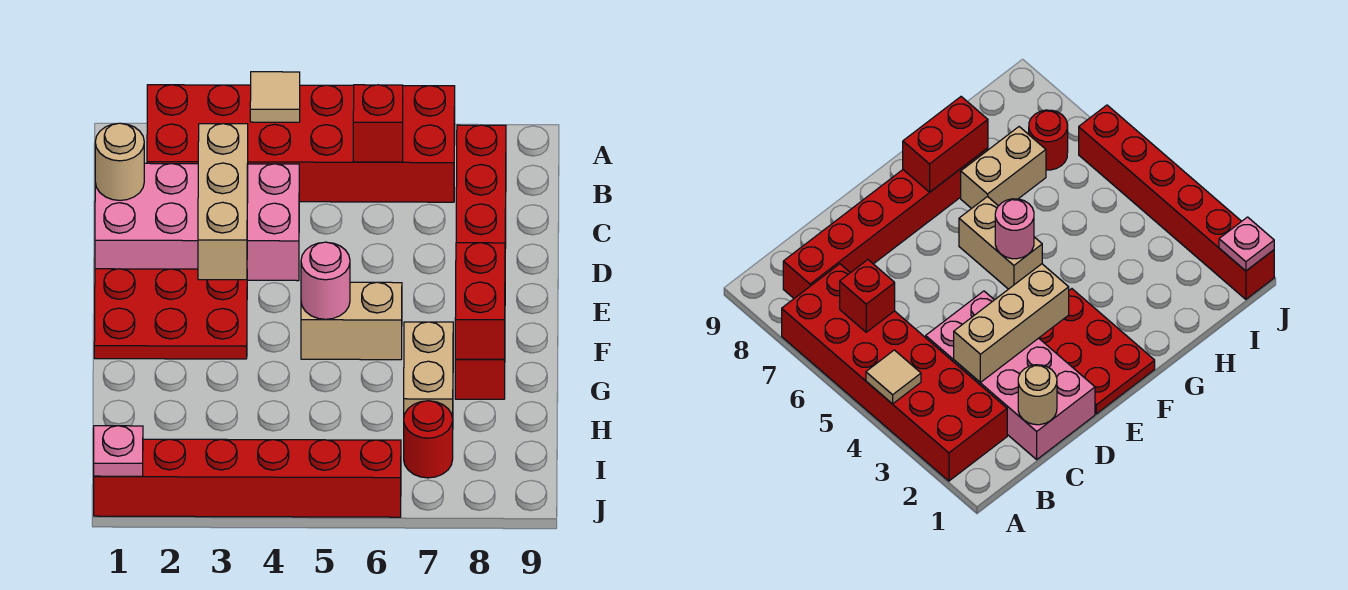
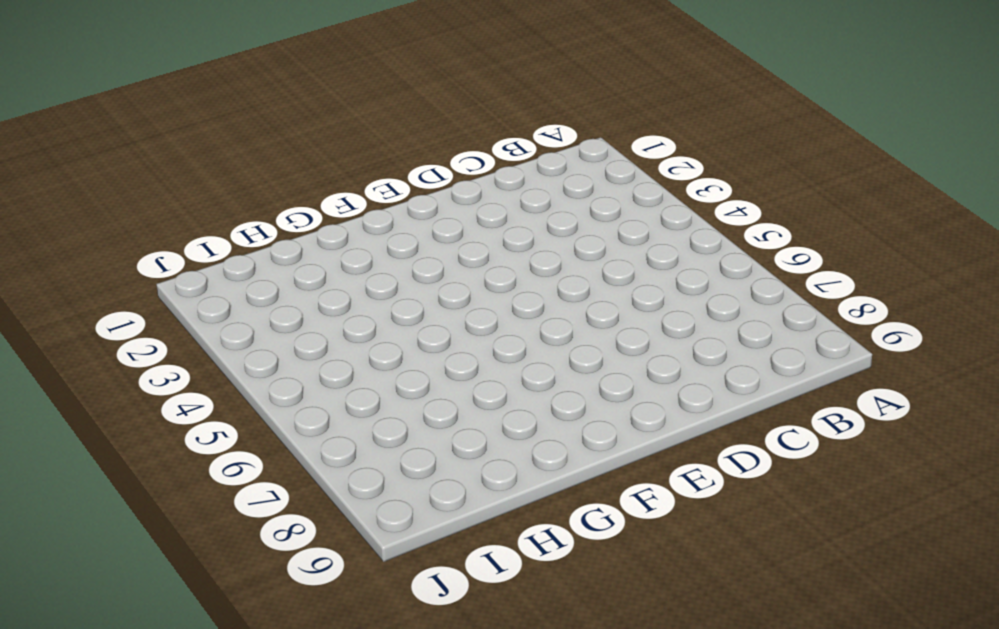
none -> red 2x6 brick [147,85,455,202]
none -> red 1x6 brick [455,125,506,399]
none -> pink 2x4 brick [95,163,299,281]

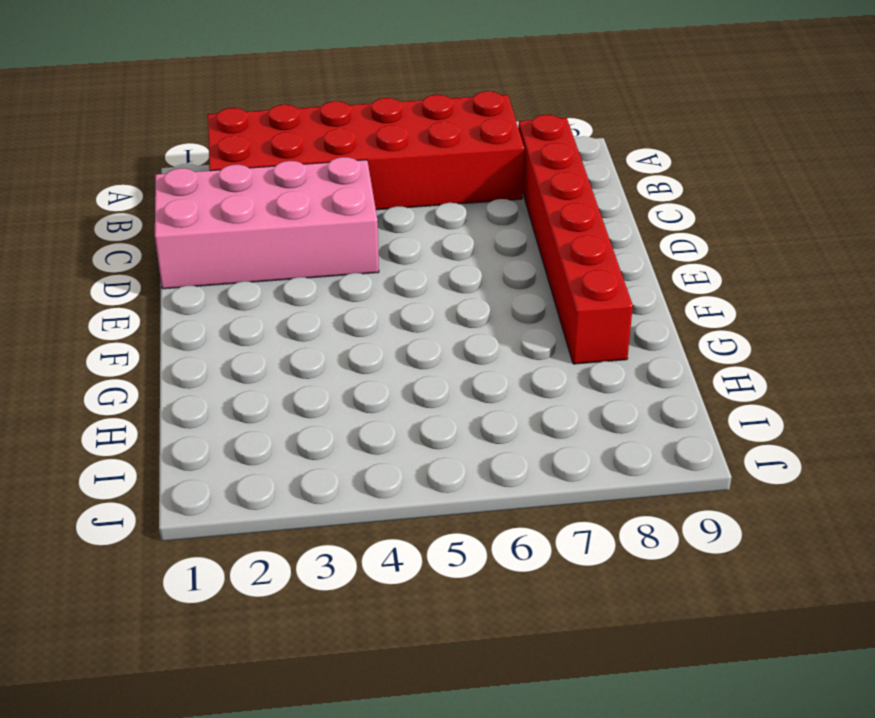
none -> red 2x3 plate [94,269,247,359]
none -> tan 1x2 brick [301,282,402,360]
none -> tan 1x2 brick [404,322,453,419]

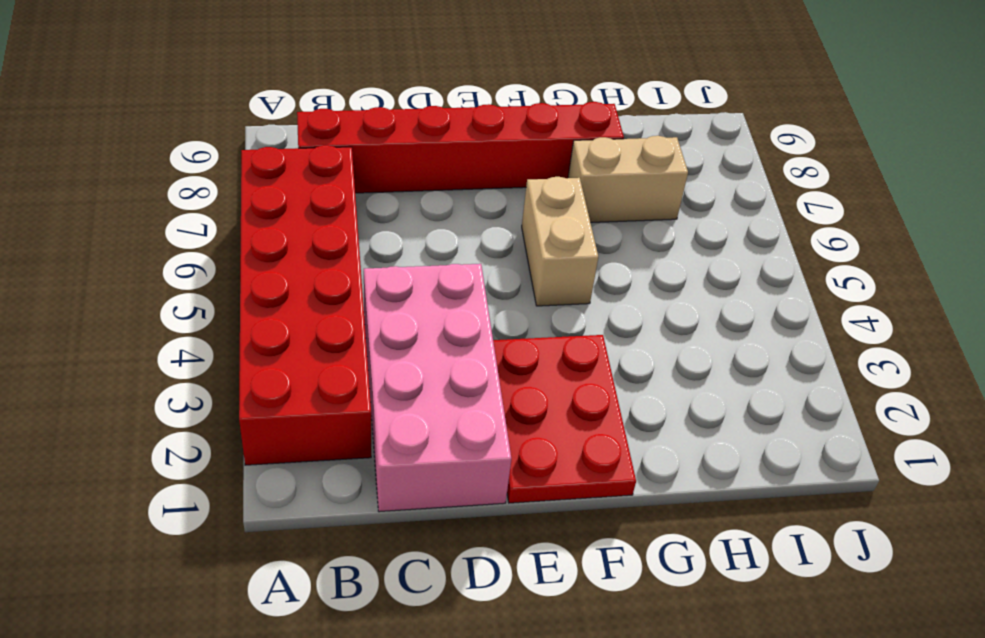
none -> red 1x1 round brick [404,401,453,478]
none -> red 1x6 brick [94,439,401,517]
none -> tan 1x1 tile [250,72,300,122]

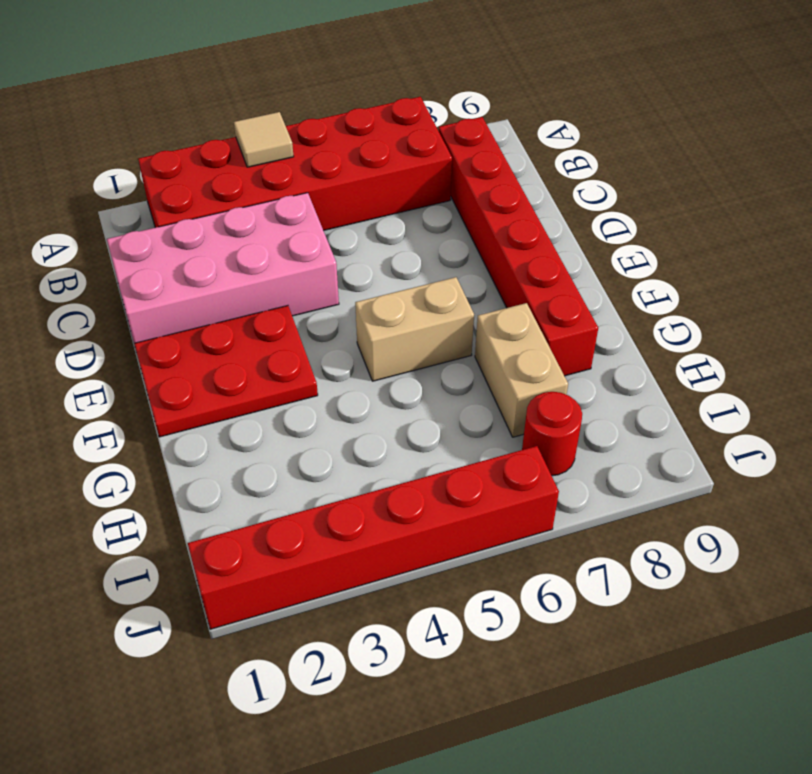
none -> red 1x1 brick [353,85,403,162]
none -> tan 1x1 round brick [95,123,144,200]
none -> tan 1x3 brick [198,124,248,280]

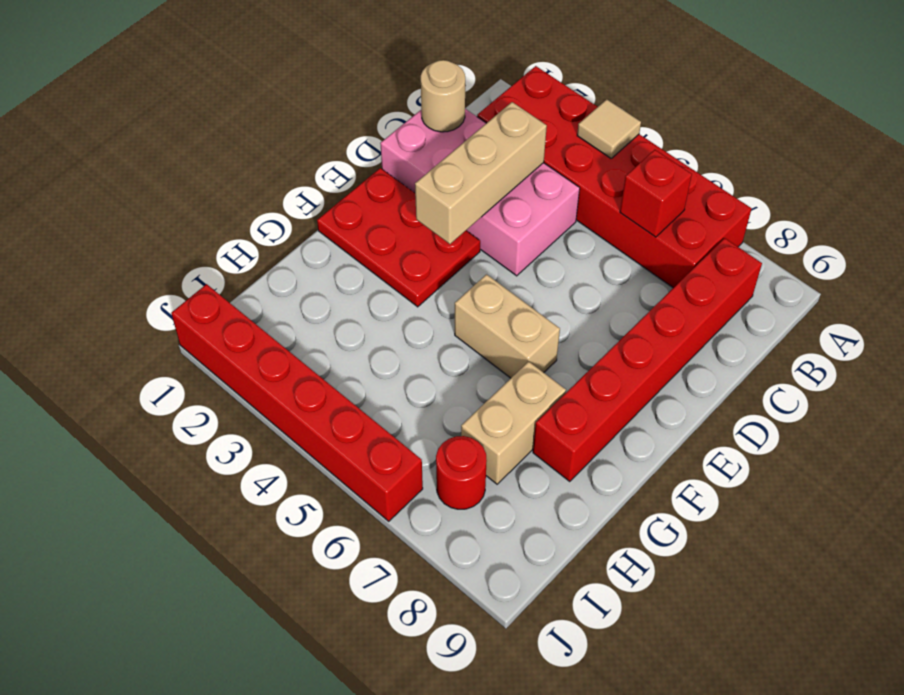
none -> pink 1x1 round brick [301,242,350,319]
none -> red 1x2 brick [455,243,505,359]
none -> pink 1x1 plate [94,426,143,476]

